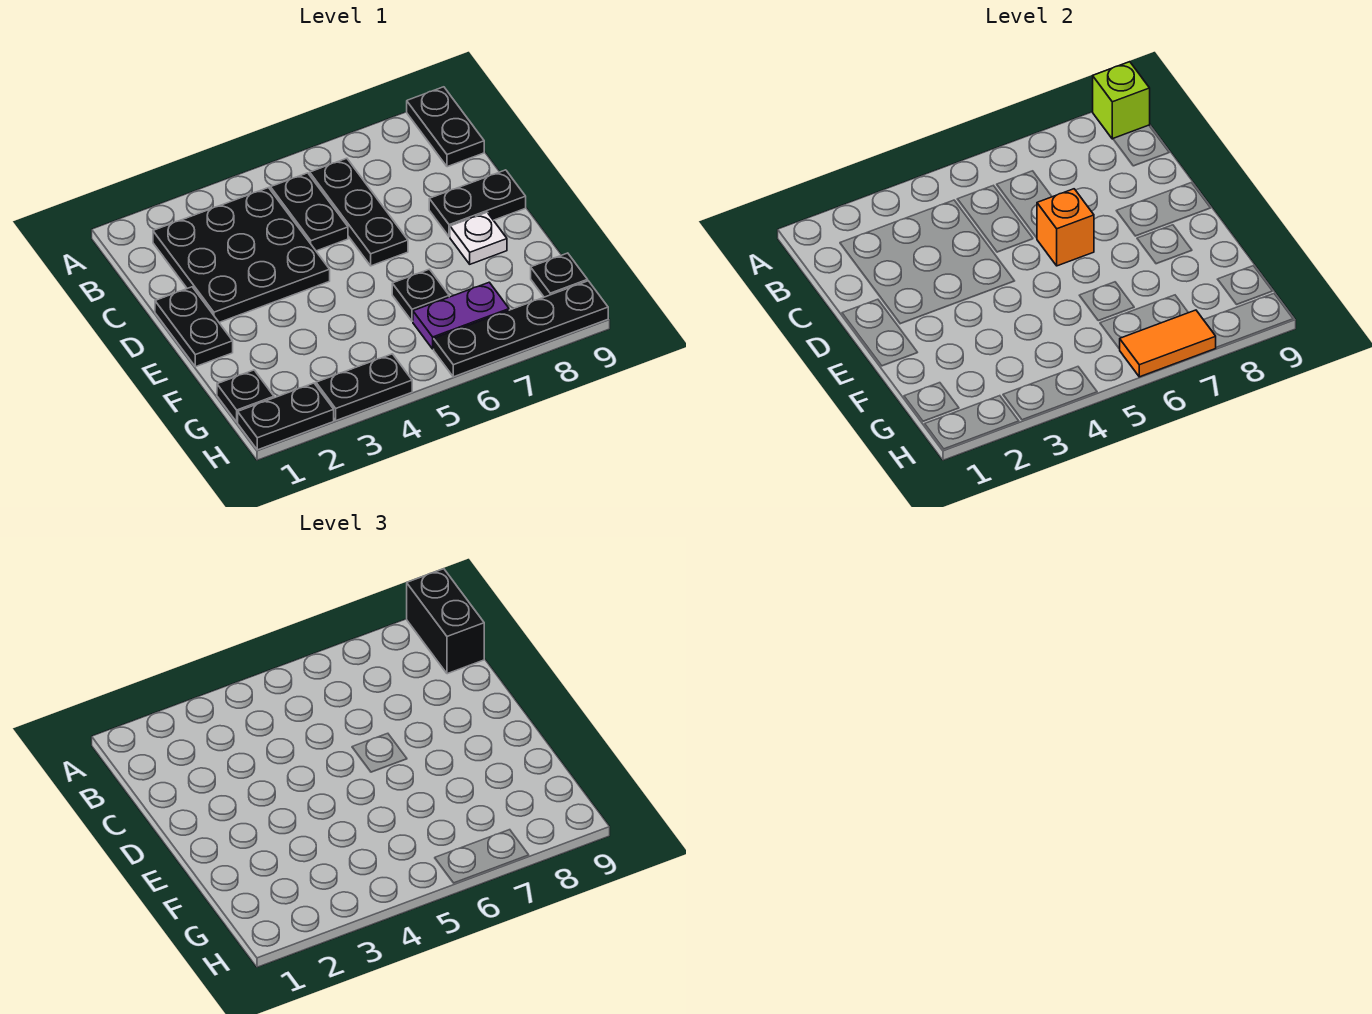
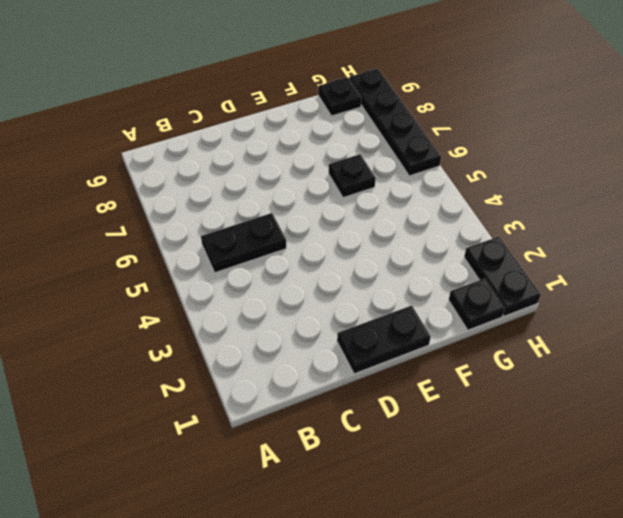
none -> black 1x2 plate [407,87,484,167]
none -> black 3x3 plate [153,188,330,322]
none -> black 1x3 plate [310,158,408,266]

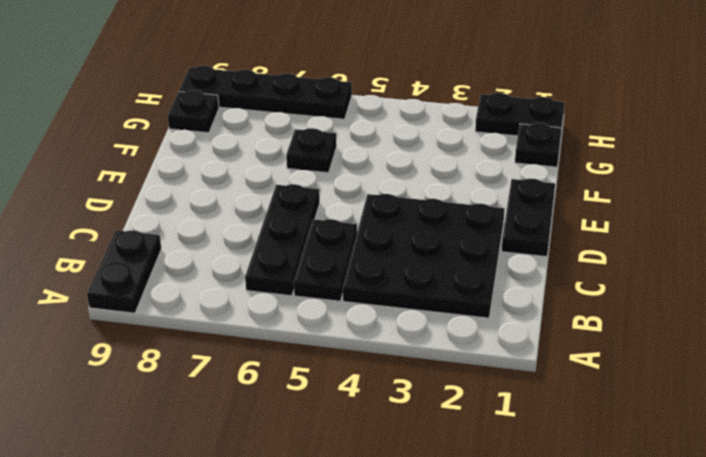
none -> black 1x2 plate [429,170,526,237]
none -> white 1x1 plate [450,212,507,264]
none -> purple 1x2 plate [413,282,509,349]

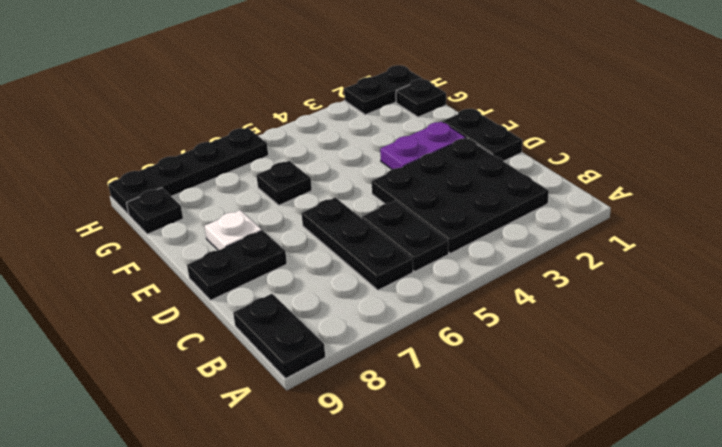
purple 1x2 plate [380,122,465,169] -> purple 1x2 plate moved to [413,282,509,349]
none -> black 1x2 plate [316,354,412,421]
none -> lime 1x1 brick [1093,62,1150,139]
none -> orange 1x1 brick [1037,189,1094,266]

